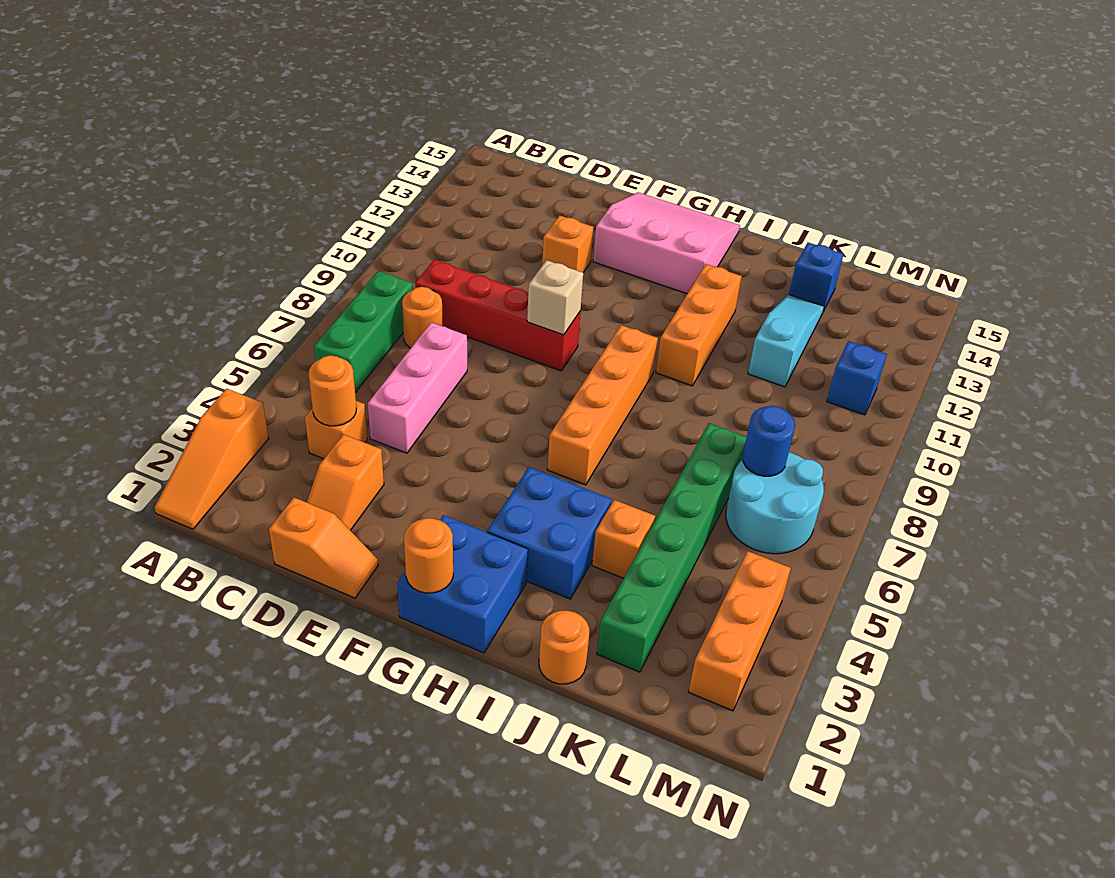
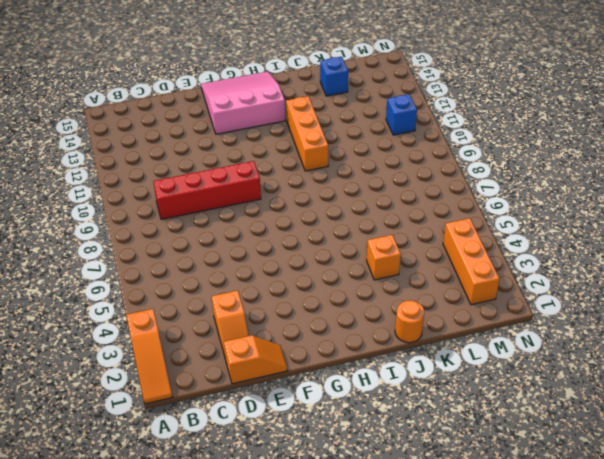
none -> green 1x3 brick [314,271,413,393]
none -> orange 1x1 brick [305,401,367,459]
none -> orange 1x1 round brick [402,287,443,348]

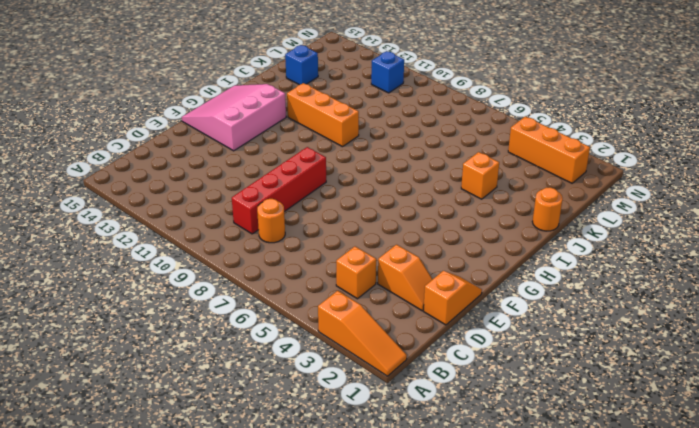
none -> green 1x3 brick [314,271,413,393]
none -> pink 1x3 brick [368,322,467,453]
none -> orange 1x1 brick [542,216,594,273]

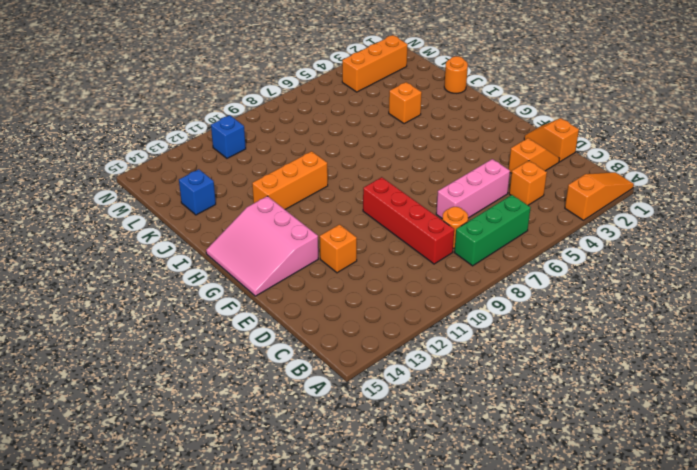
none -> blue 2x2 brick [397,515,528,653]
none -> blue 2x2 brick [487,467,612,599]
none -> orange 1x4 brick [547,325,658,485]

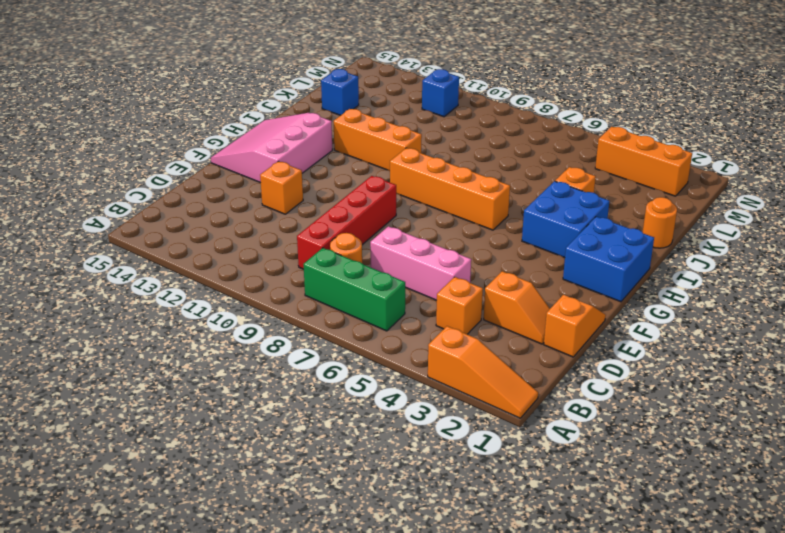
none -> green 1x6 brick [597,423,747,672]
none -> cyan 1x3 slope [748,295,824,387]
none -> cyan 2x2 round brick [726,452,824,554]

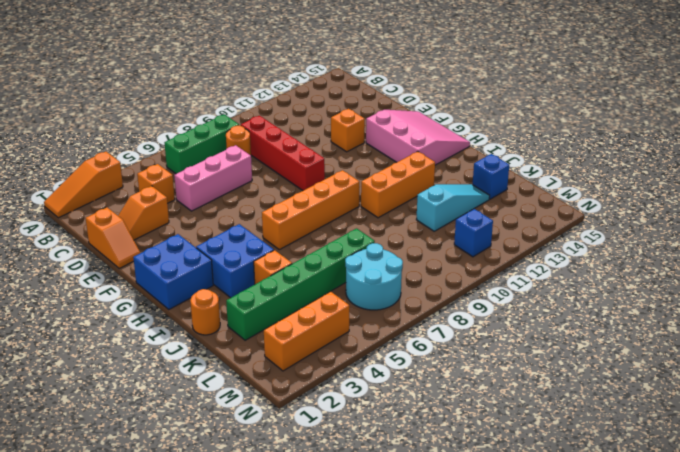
none -> orange 1x1 round brick [309,355,356,426]
none -> tan 1x1 brick [527,260,583,335]
none -> orange 1x1 round brick [404,518,453,593]

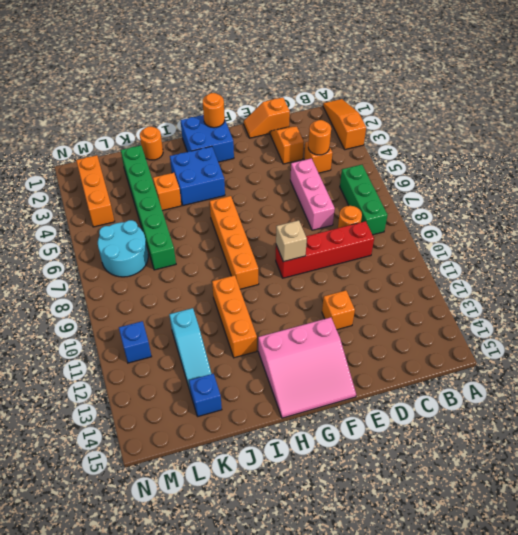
none -> blue 1x1 round brick [743,406,795,476]

